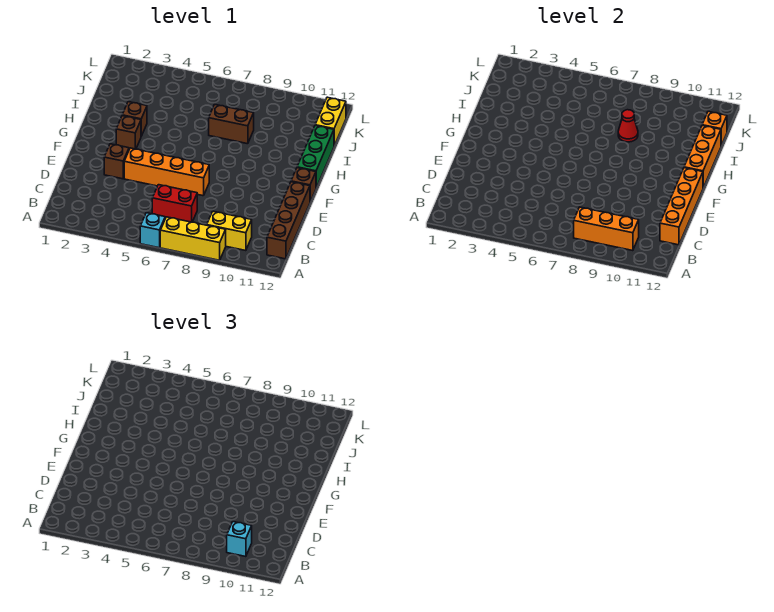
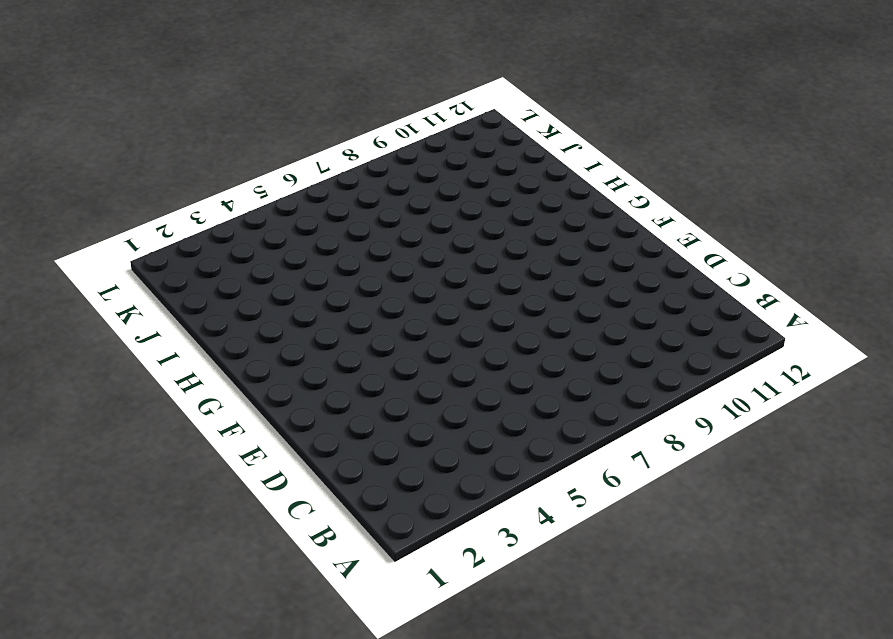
none -> cyan 1x1 brick [140,213,165,248]
none -> yellow 1x3 brick [160,217,226,260]
none -> yellow 1x2 brick [207,211,252,251]

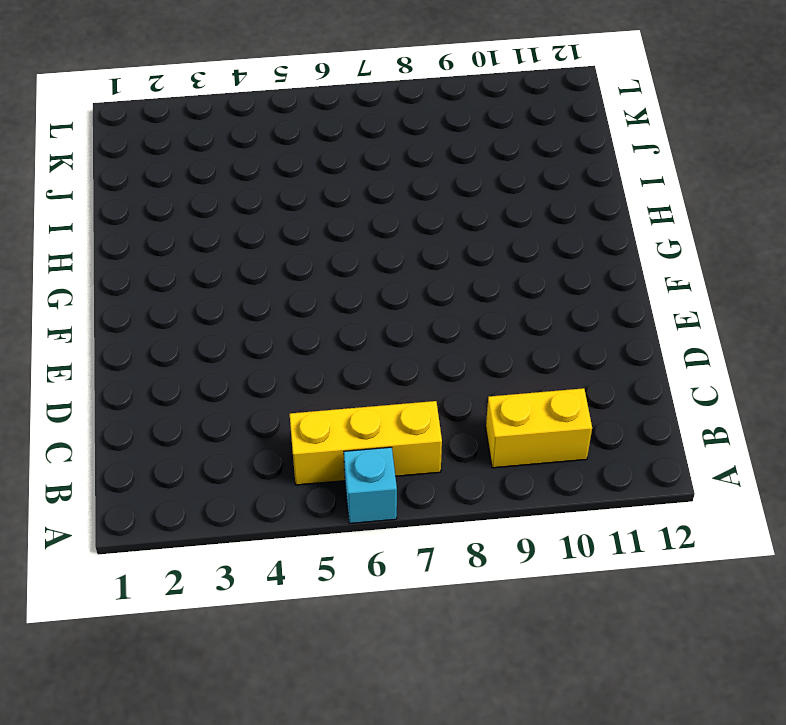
yellow 1x3 brick [290,401,442,485] -> yellow 1x3 brick moved to [160,217,226,260]
none -> brown 1x4 brick [267,182,310,259]
none -> red 1x2 brick [152,185,197,222]
none -> brown 1x1 brick [104,144,129,179]

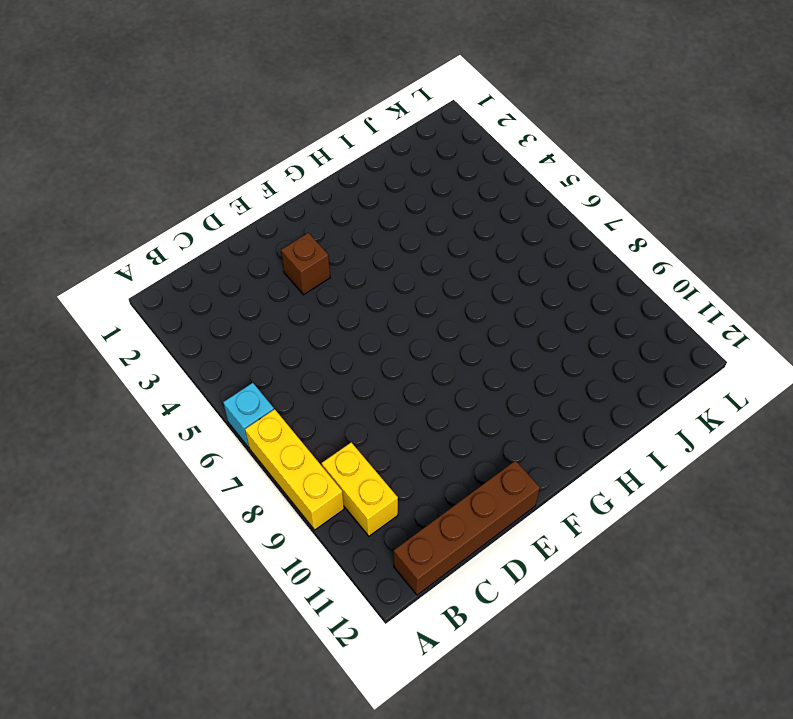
none -> red 1x2 brick [152,185,197,222]
none -> orange 1x4 brick [124,148,209,196]
none -> brown 1x1 brick [291,168,316,202]

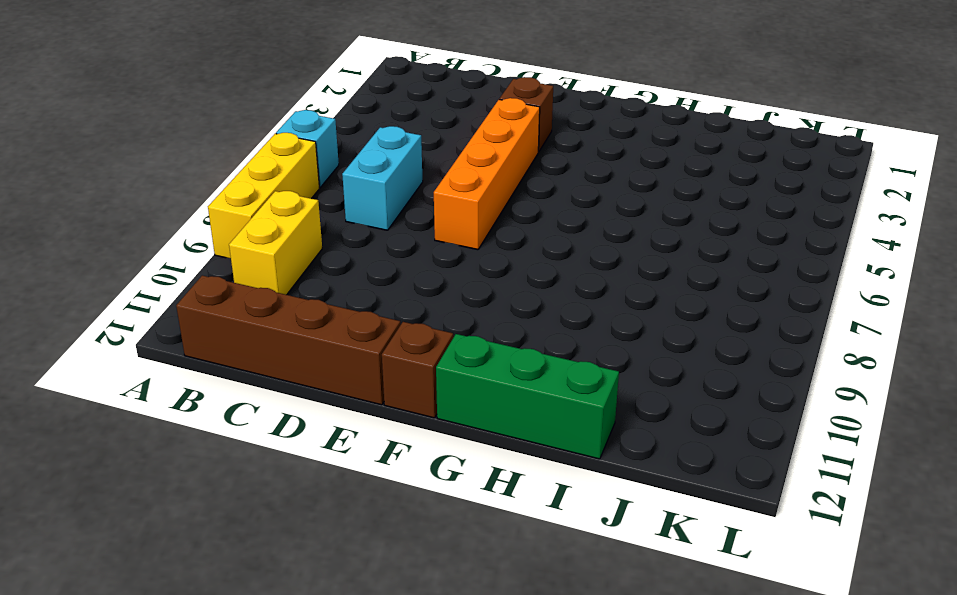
cyan 1x2 brick [342,126,423,230] -> red 1x2 brick [152,185,197,222]
none -> brown 1x1 brick [116,116,141,149]
none -> brown 1x1 brick [122,102,147,136]
none -> brown 1x2 brick [209,104,254,144]

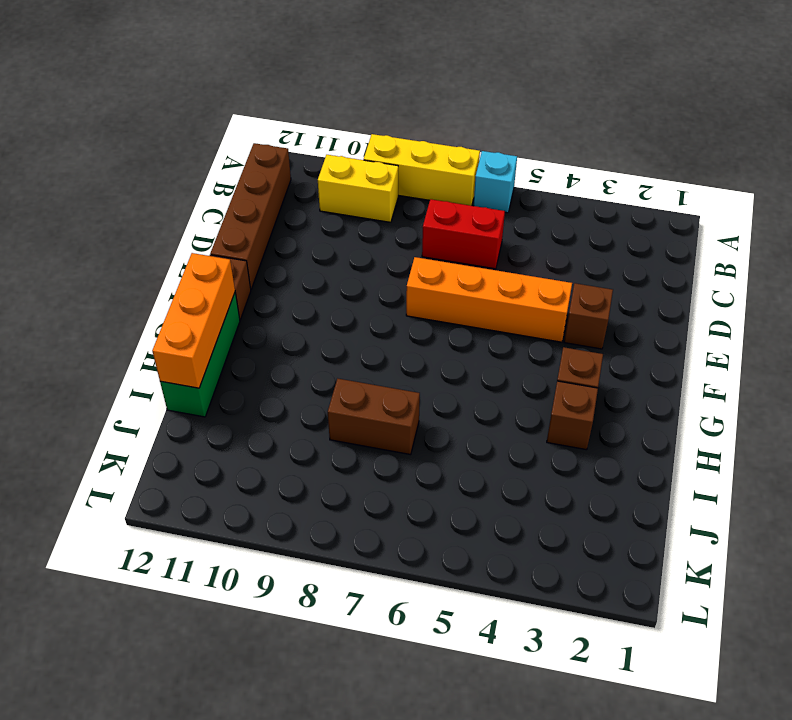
none -> yellow 1x2 brick [315,97,346,146]
none -> orange 1x3 brick [574,207,639,251]
none -> orange 1x4 brick [660,168,703,245]

